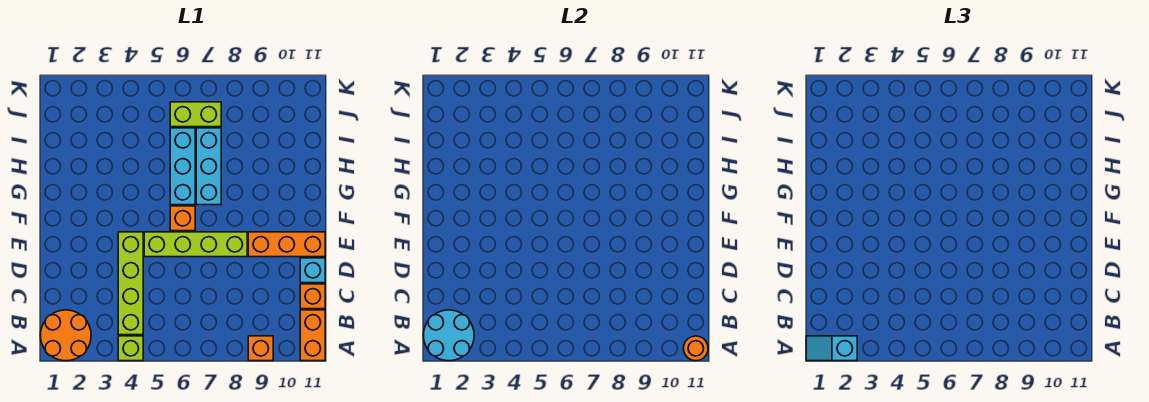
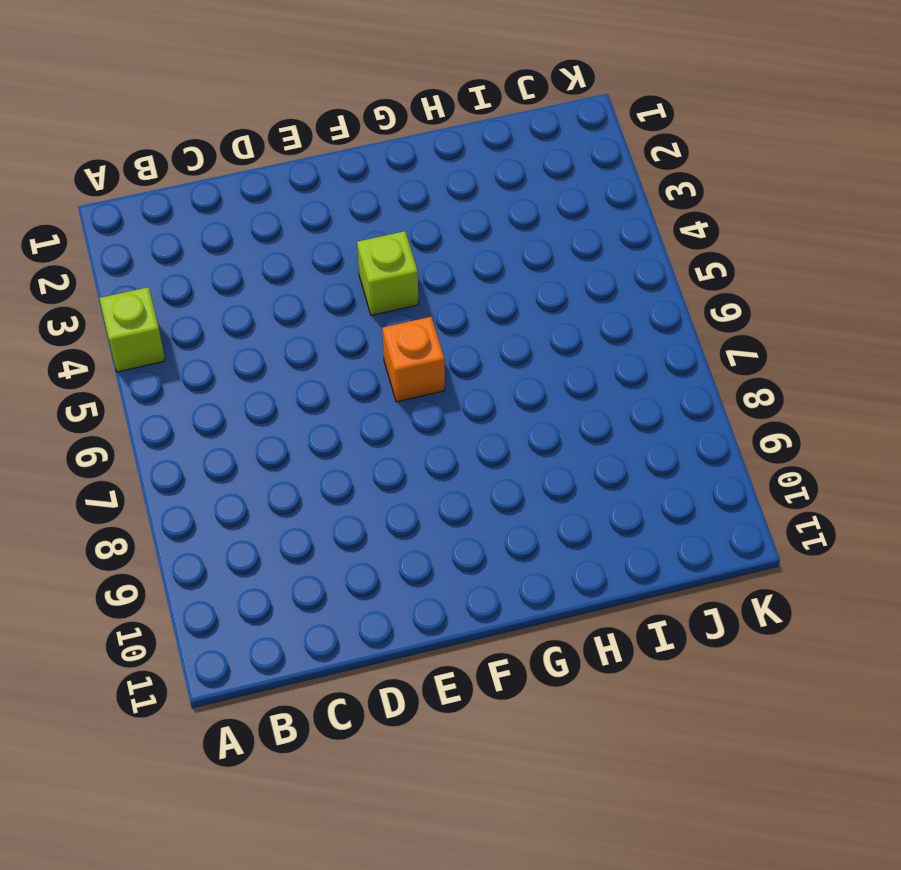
lime 1x1 brick [357,231,418,315] -> none
none -> orange 2x2 round brick [40,310,91,361]
none -> orange 1x1 brick [248,336,273,361]
none -> orange 1x2 brick [300,310,325,361]

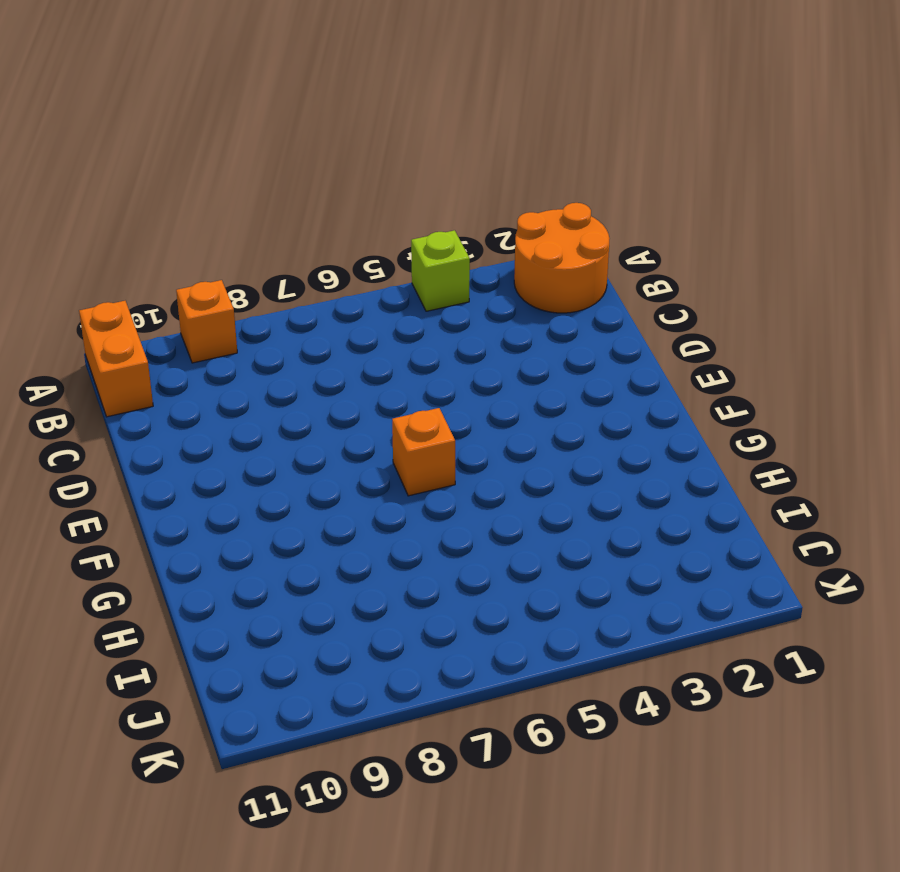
none -> lime 1x4 brick [118,232,143,335]
none -> orange 1x1 brick [300,284,325,309]
none -> cyan 1x1 brick [300,258,325,283]

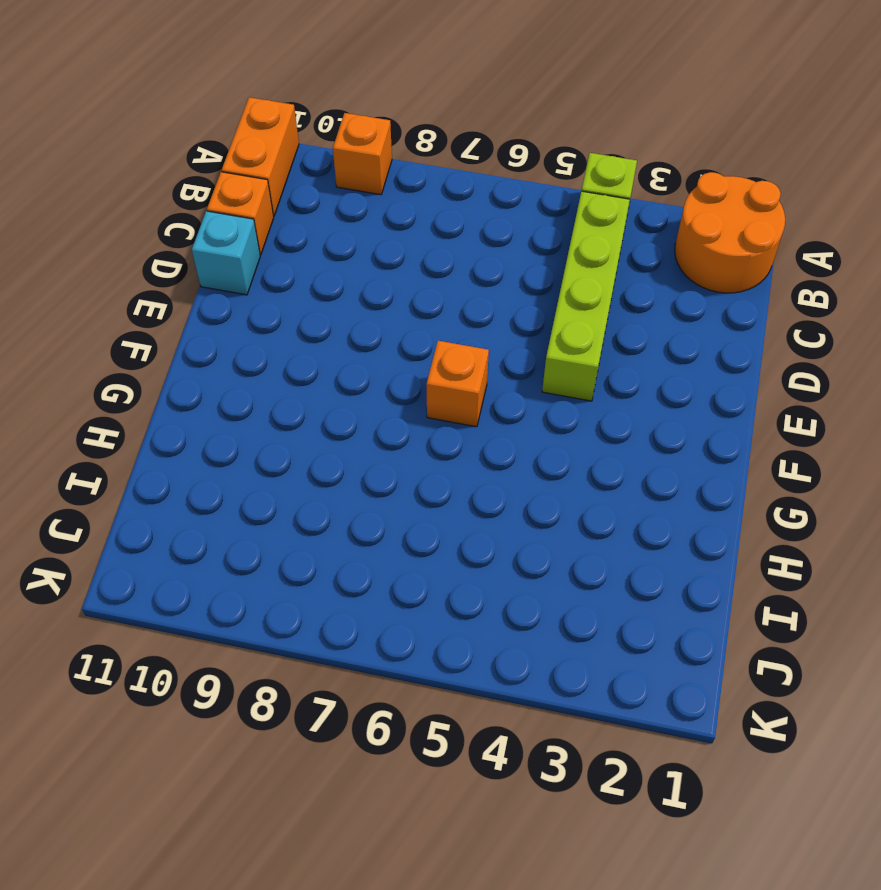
none -> lime 1x4 brick [144,232,247,257]
none -> orange 1x3 brick [248,232,325,257]
none -> cyan 1x3 brick [170,128,195,205]

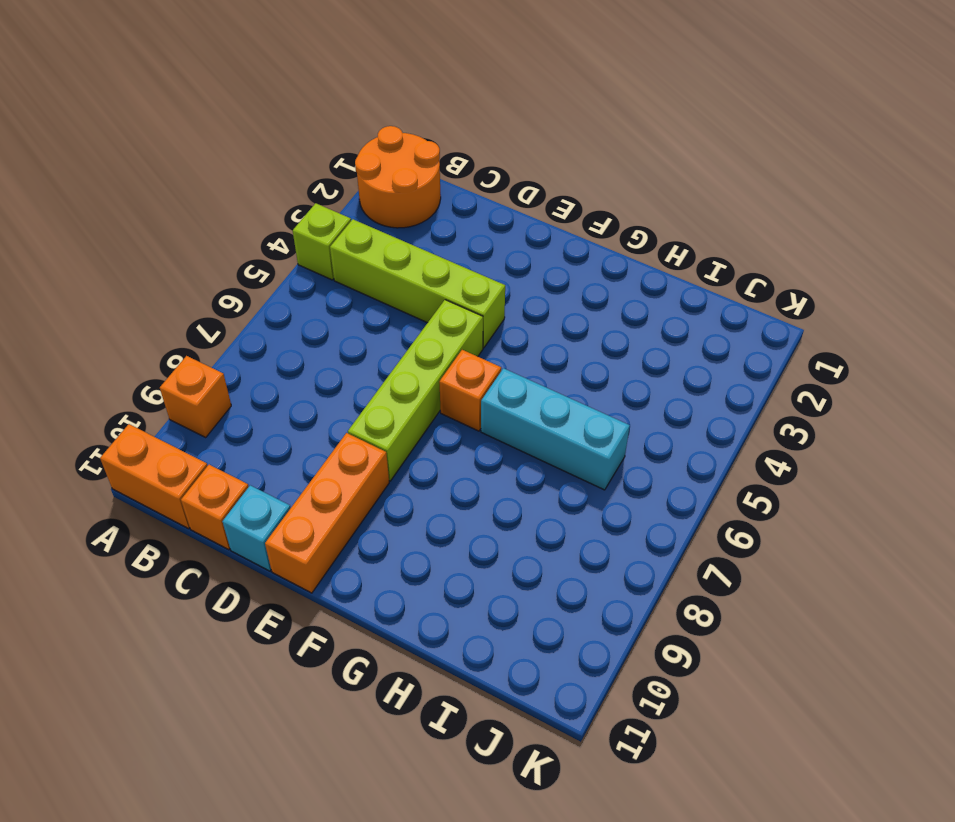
none -> cyan 1x3 brick [196,128,221,205]
none -> lime 1x2 brick [170,102,221,127]
none -> cyan 2x2 round brick [423,310,474,361]

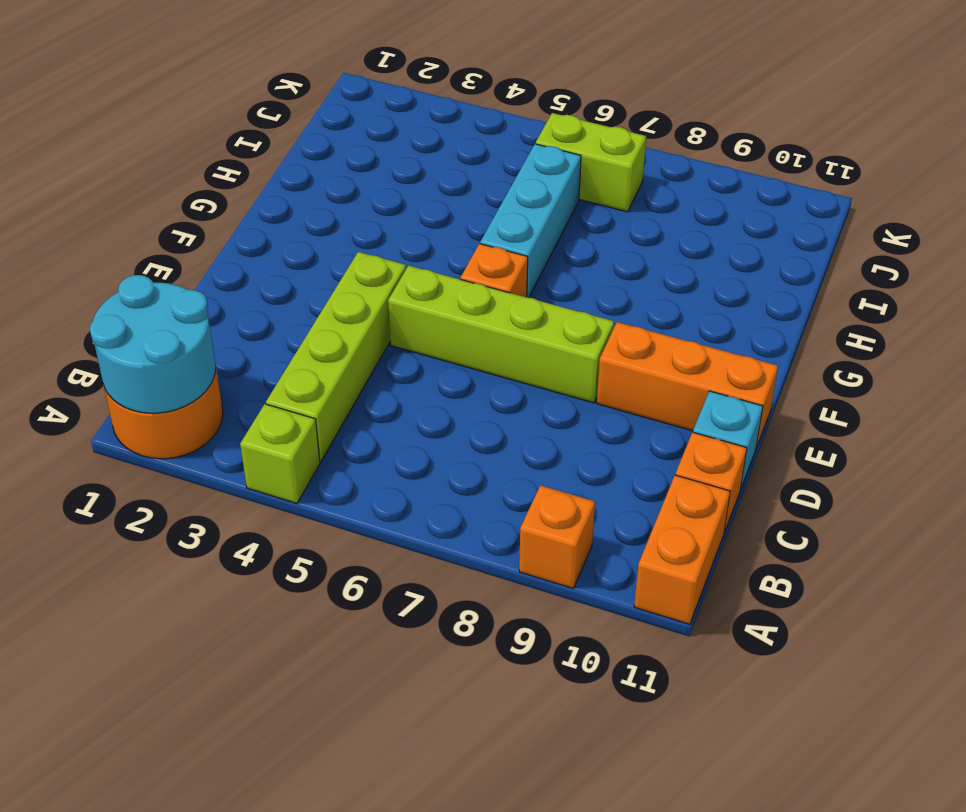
none -> cyan 1x3 brick [196,128,221,205]
none -> orange 1x1 round brick [684,336,708,361]
none -> cyan 1x2 slope [806,336,857,361]

